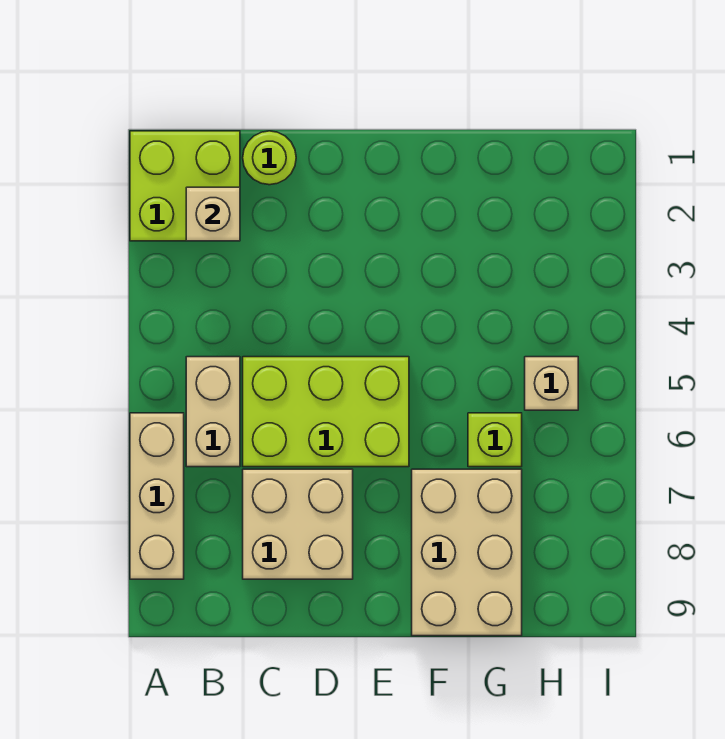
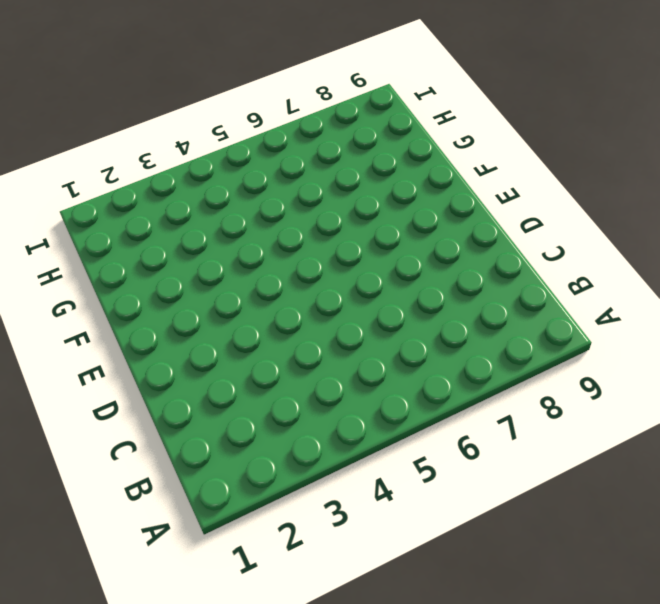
none -> lime 2x2 brick [130,131,240,241]
none -> tan 1x3 brick [130,413,184,579]

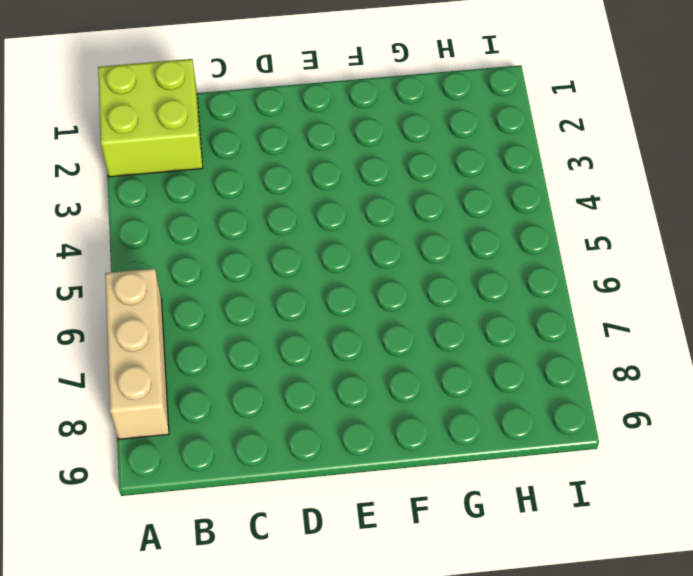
none -> tan 1x2 brick [186,357,240,467]
none -> lime 1x1 round brick [243,131,296,185]

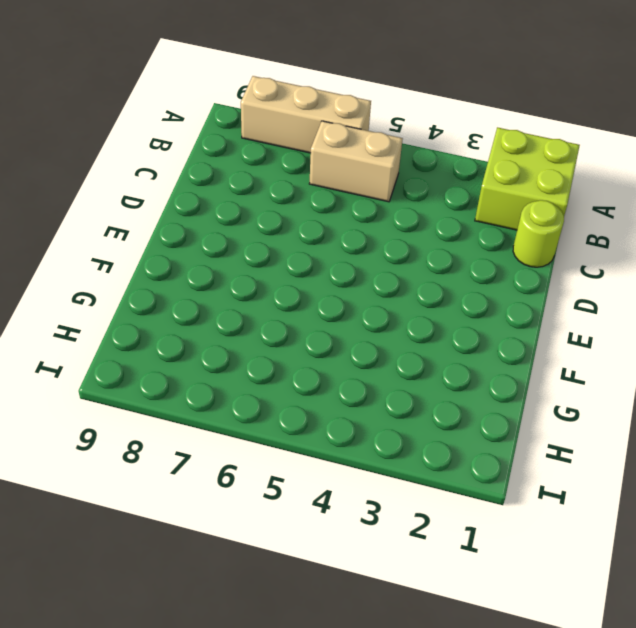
none -> lime 2x3 brick [243,357,409,467]
none -> tan 2x2 brick [243,469,353,579]

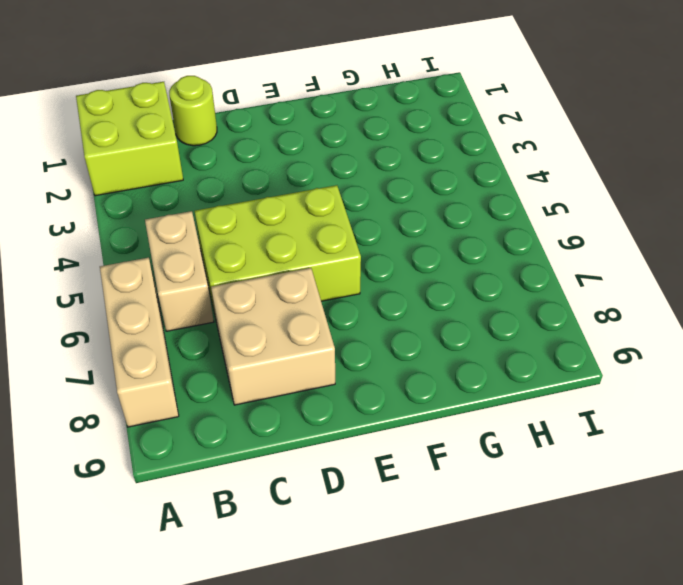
none -> tan 2x3 brick [412,469,522,636]
none -> lime 1x1 brick [468,413,522,467]

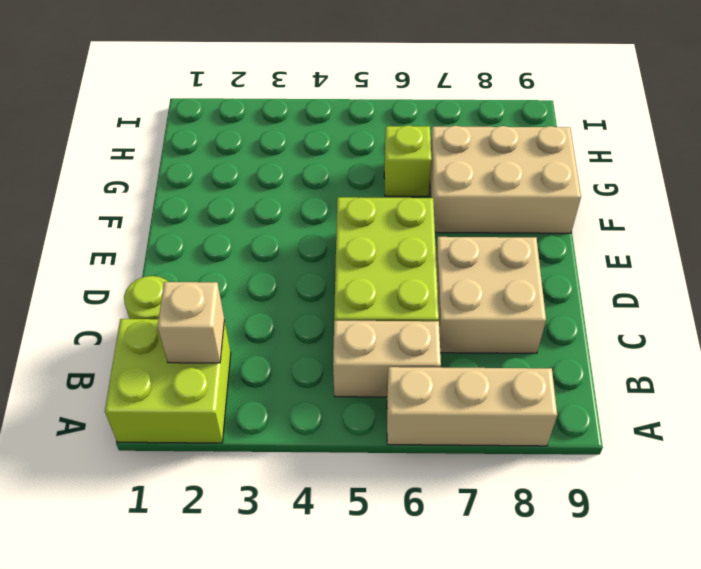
none -> tan 1x1 brick [525,357,578,410]

